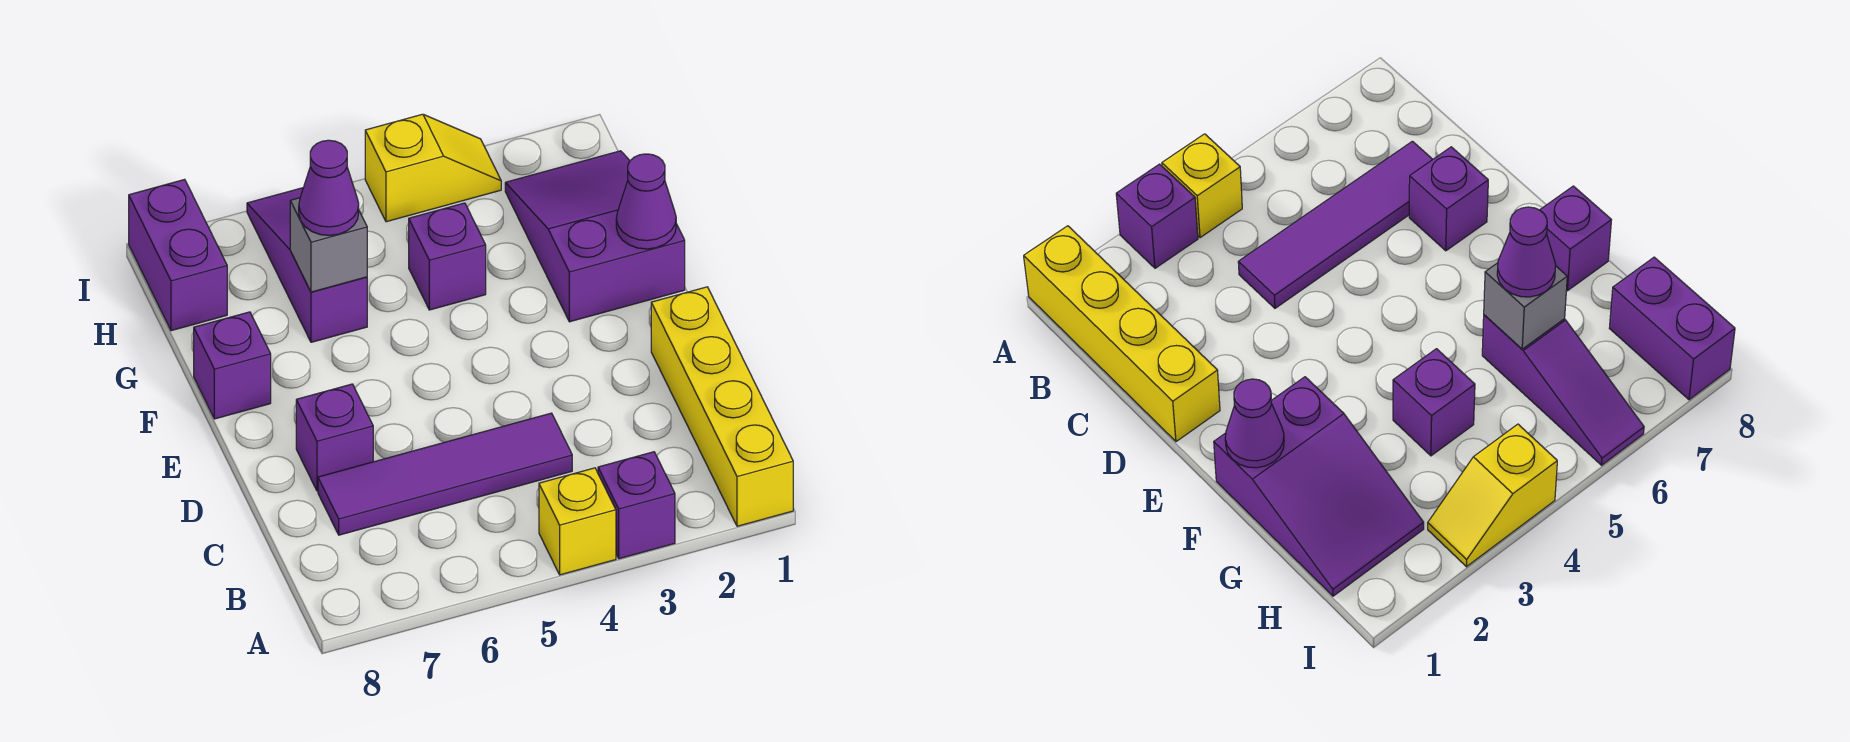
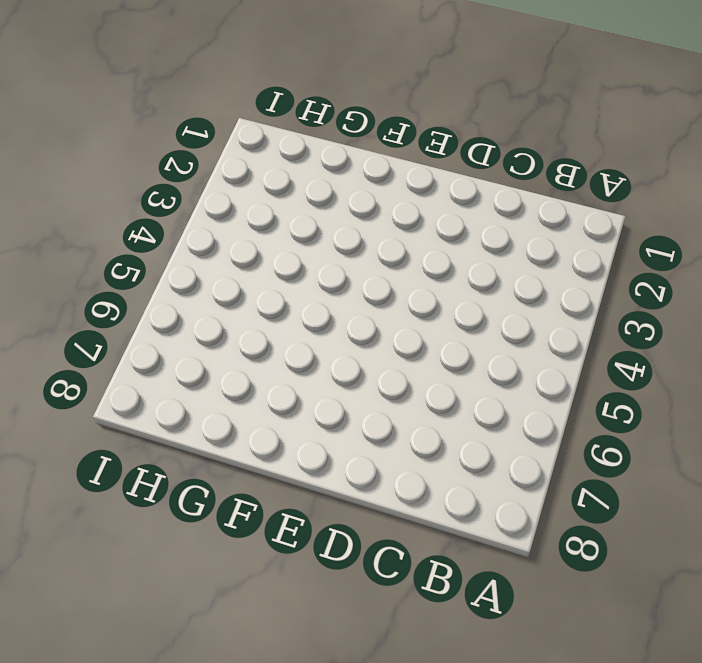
none -> yellow 1x4 brick [651,287,793,526]
none -> purple 1x1 brick [598,452,675,559]
none -> yellow 1x1 brick [539,468,616,575]

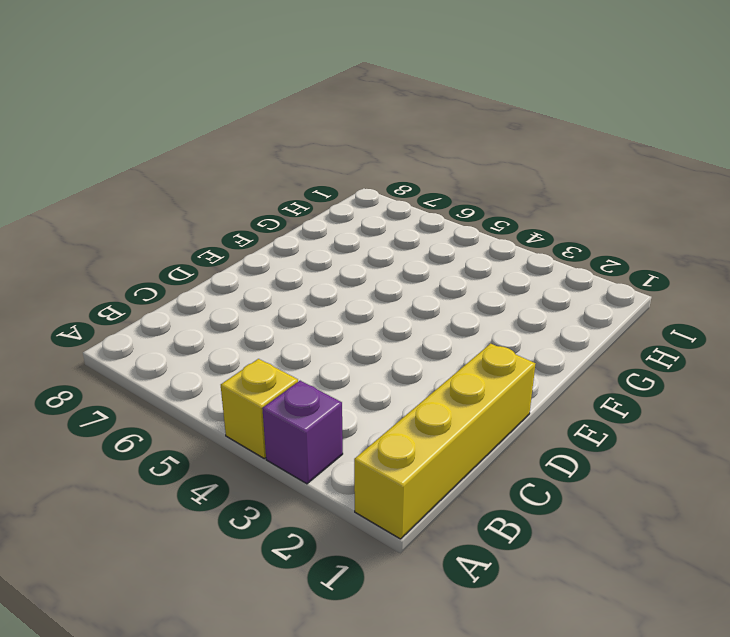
none -> purple 1x4 tile [318,413,572,535]
none -> purple 1x1 brick [296,384,373,491]
none -> purple 2x3 slope [505,151,685,322]

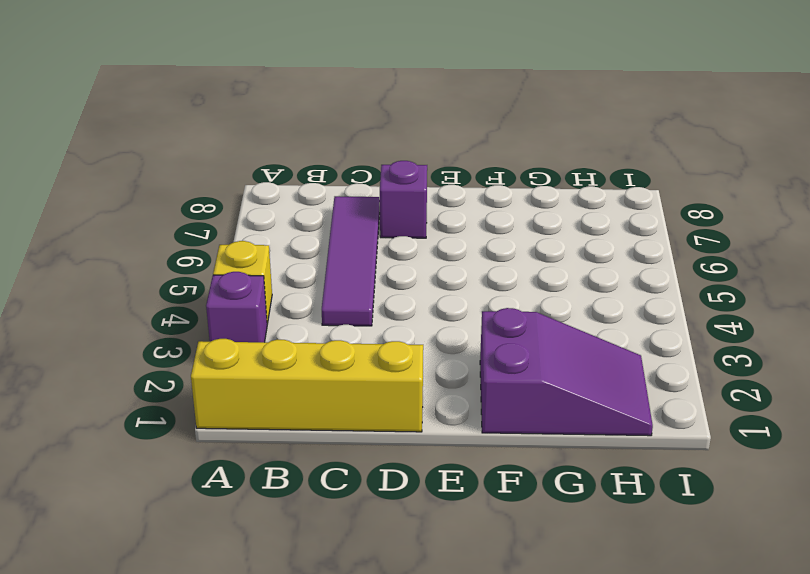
none -> purple 1x1 brick [194,312,271,419]
none -> purple 1x1 brick [409,203,486,310]
none -> purple 1x3 slope [247,188,367,342]

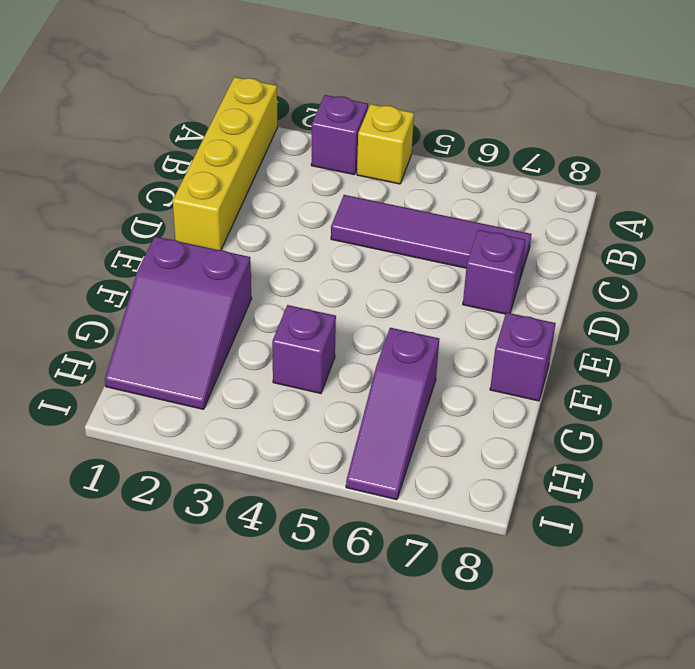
none -> purple 1x2 brick [129,179,227,331]
none -> yellow 1x2 slope [365,114,501,222]
none -> purple 1x1 cone [616,154,676,249]

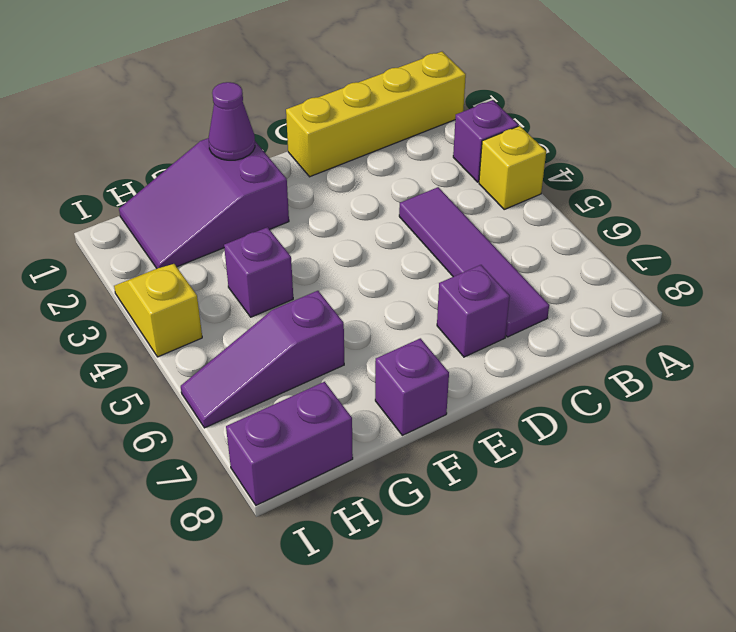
none -> grey 1x1 brick [290,198,367,292]
none -> purple 1x1 cone [299,140,359,235]

